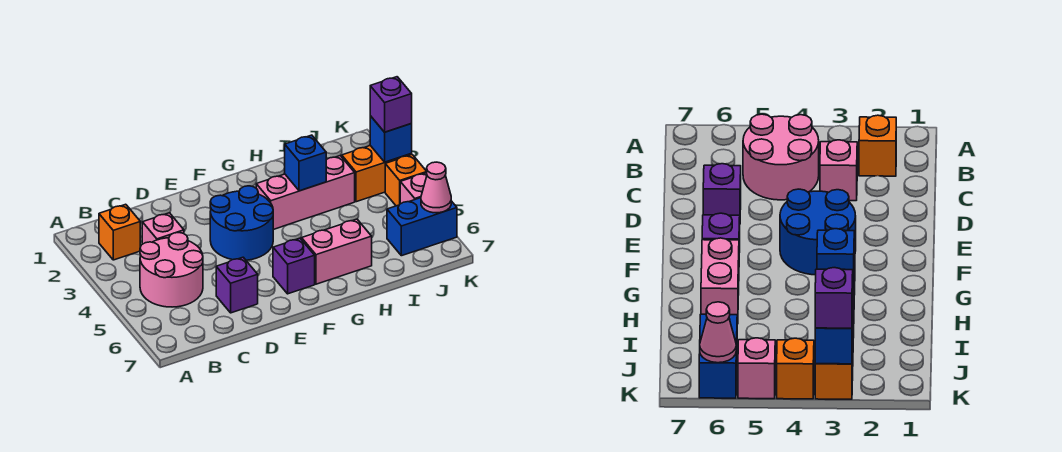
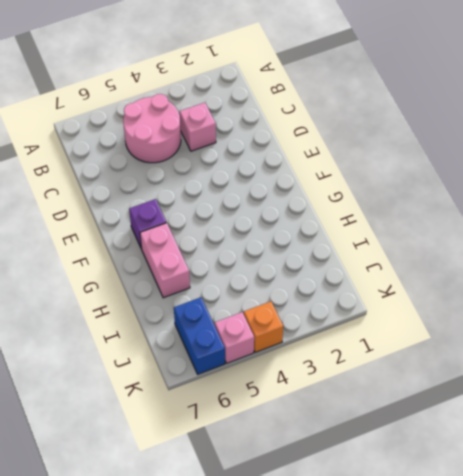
none -> orange 1x1 brick [99,204,140,260]
none -> purple 1x1 brick [216,257,258,313]
none -> blue 2x2 round brick [210,186,273,260]

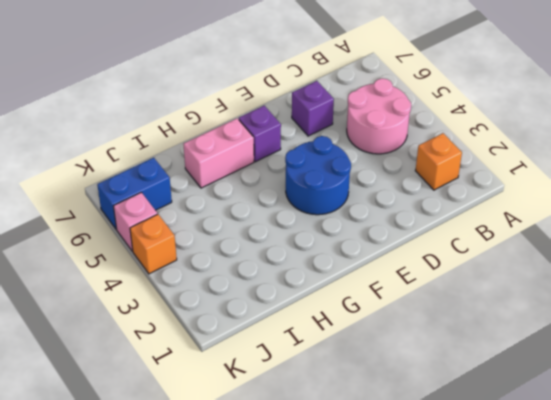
none -> pink 1x1 brick [142,213,184,244]
none -> pink 1x3 brick [256,156,355,230]
none -> orange 1x2 brick [342,146,412,202]

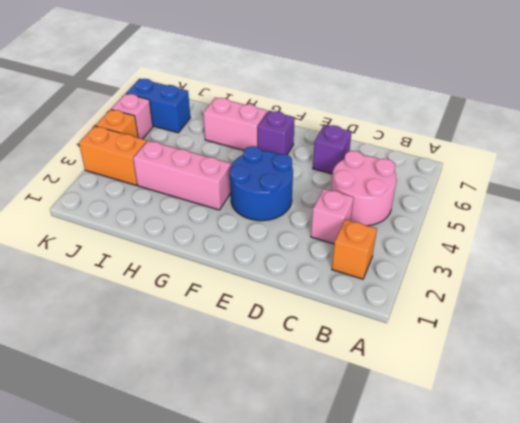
none -> blue 1x1 brick [285,135,326,191]
none -> blue 1x1 brick [370,116,412,162]
none -> pink 1x1 cone [421,162,451,213]

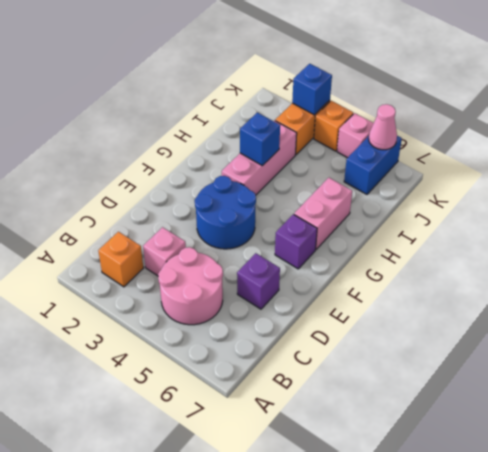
none -> purple 1x1 brick [370,77,412,132]

